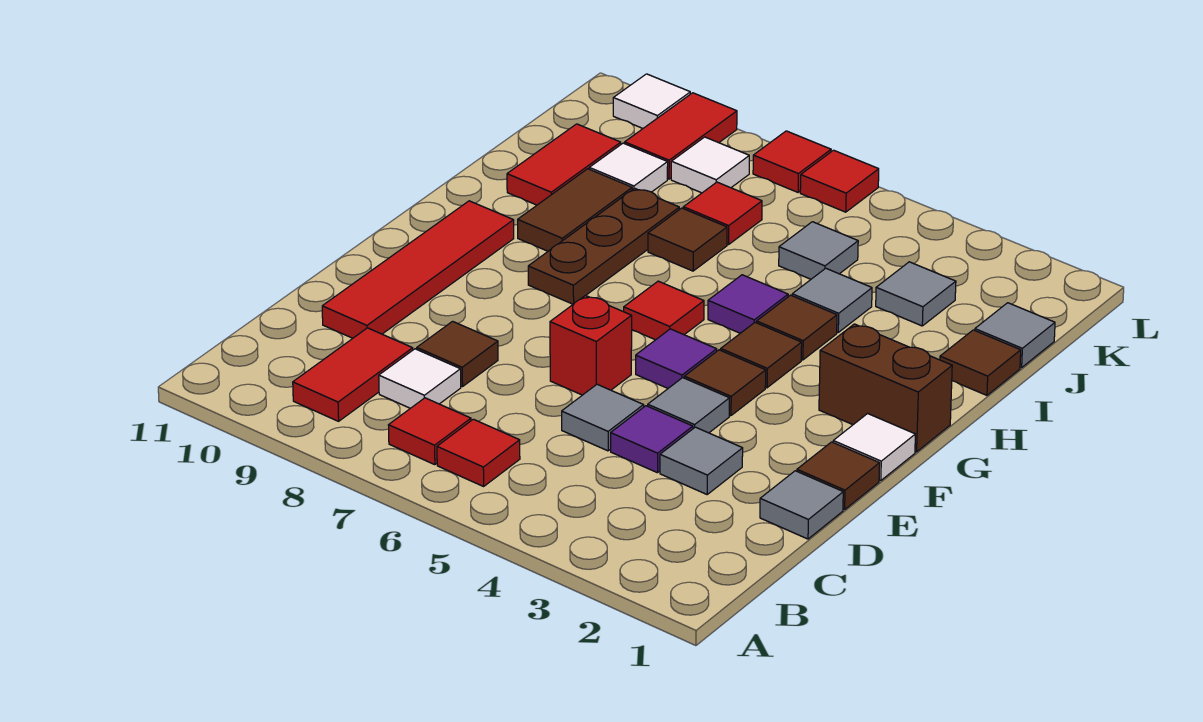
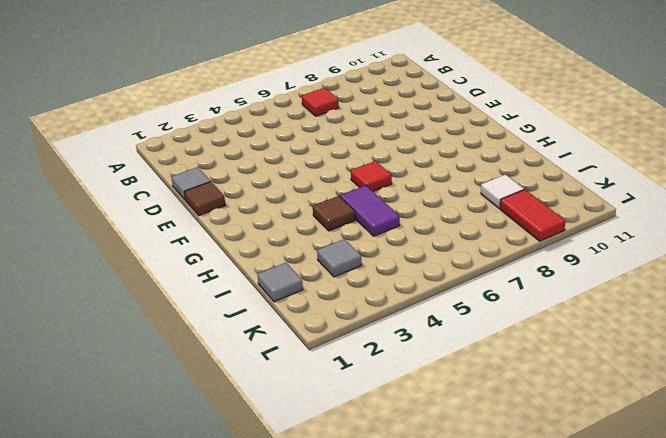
purple 1x2 tile [340,186,400,236] -> purple 1x1 tile [708,275,788,333]
none -> red 1x1 tile [437,419,520,486]
none -> red 1x2 tile [293,328,413,421]
none -> white 1x1 tile [379,349,461,408]
none -> grey 1x1 tile [660,427,743,494]

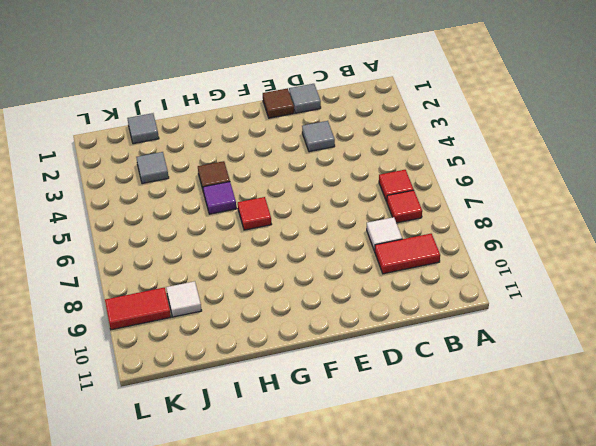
none -> purple 1x1 tile [611,406,693,473]
none -> grey 1x1 tile [562,384,644,451]
none -> brown 1x1 tile [417,321,498,387]
none -> red 1x4 tile [322,201,514,338]

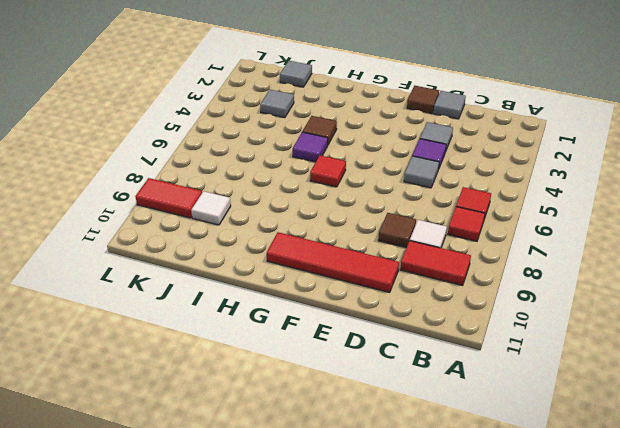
none -> grey 1x1 tile [648,378,729,433]
none -> red 1x1 brick [550,295,632,395]
none -> white 1x1 tile [833,414,915,481]
none -> brown 1x1 tile [684,350,766,416]

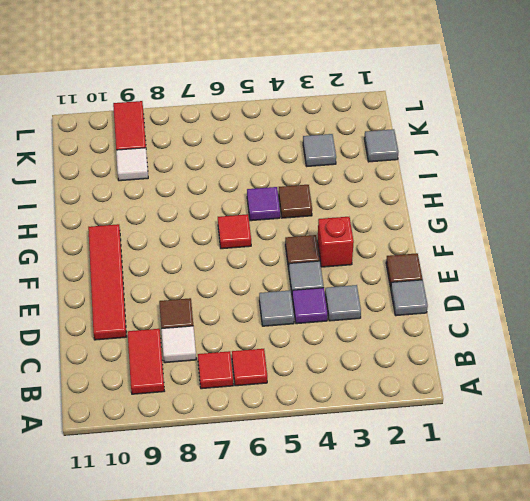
red 1x1 brick [317,217,354,267] -> red 1x1 brick moved to [550,295,632,395]
none -> white 1x1 tile [833,414,915,481]
none -> purple 1x1 tile [636,329,717,388]
none -> brown 1x2 brick [819,324,952,452]
none -> brown 1x1 tile [721,323,802,388]

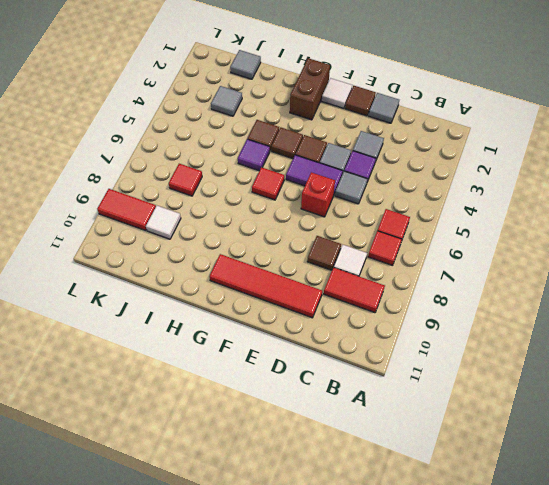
purple 1x2 tile [286,155,343,194] -> purple 1x1 tile [636,329,717,388]
none -> brown 1x3 plate [528,188,679,304]
none -> brown 1x2 tile [518,169,632,251]
none -> brown 1x1 tile [940,330,1021,395]
none -> grey 1x1 tile [792,268,872,332]

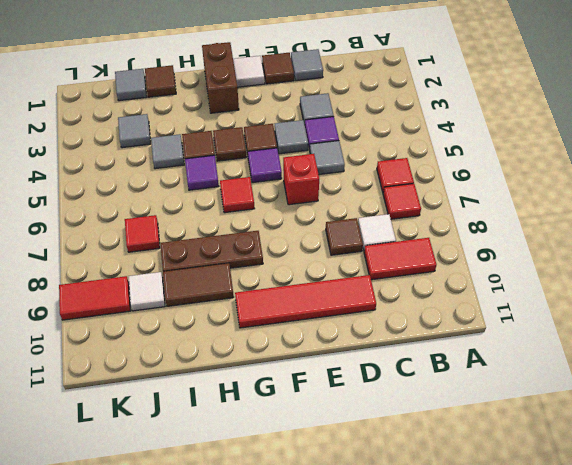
none -> brown 1x1 tile [648,208,727,271]
none -> red 1x2 tile [507,124,621,205]
none -> grey 1x1 tile [779,222,858,279]
none -> white 1x1 tile [671,137,749,193]

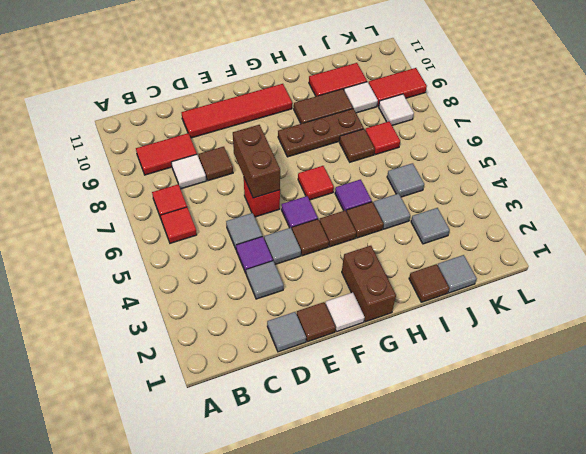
brown 1x2 brick [233,125,280,198] -> none
none -> red 1x1 tile [800,150,879,212]
none -> red 1x1 tile [753,131,831,192]
none -> white 1x1 tile [613,74,690,128]

